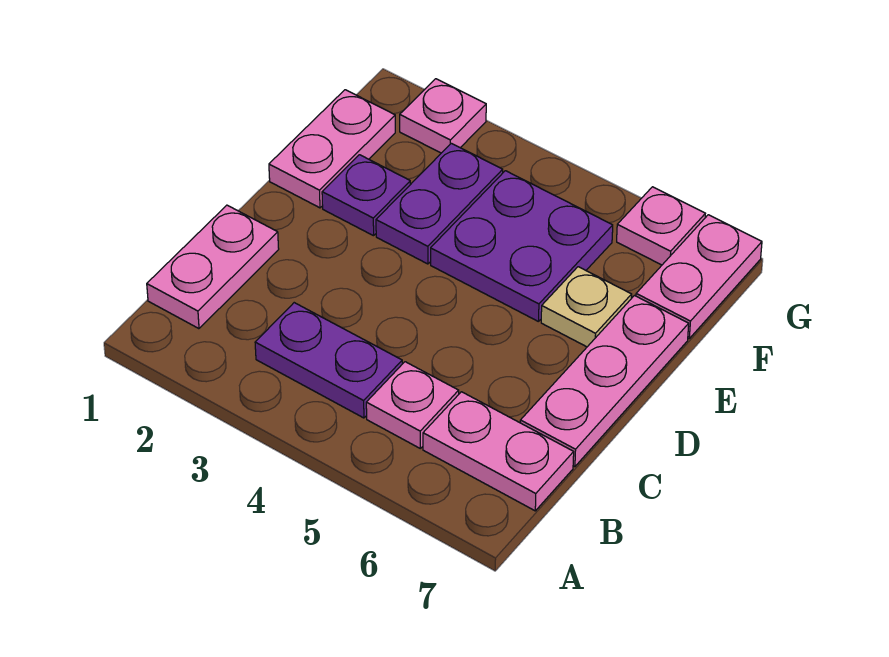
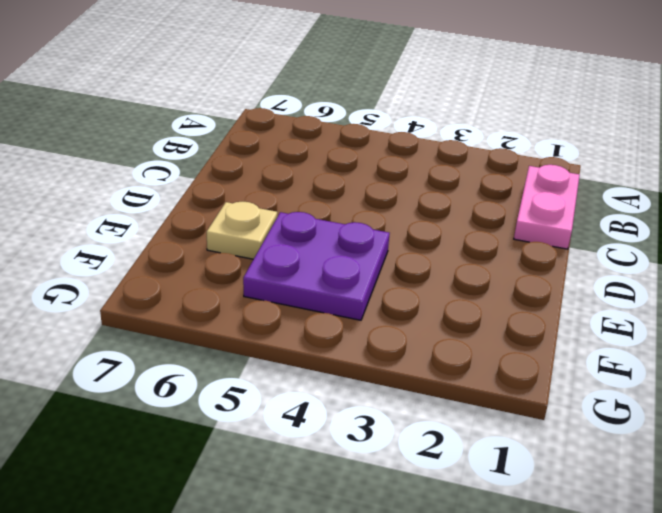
none -> purple 1x2 plate [255,303,402,418]
none -> pink 1x1 plate [366,362,459,448]
none -> pink 1x2 plate [423,392,574,511]

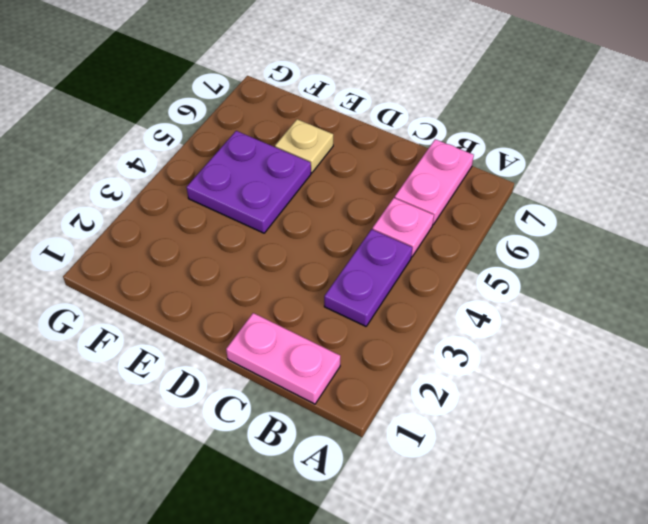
none -> pink 1x3 plate [520,296,689,467]
none -> pink 1x2 plate [269,90,395,208]
none -> purple 1x1 plate [322,155,410,236]

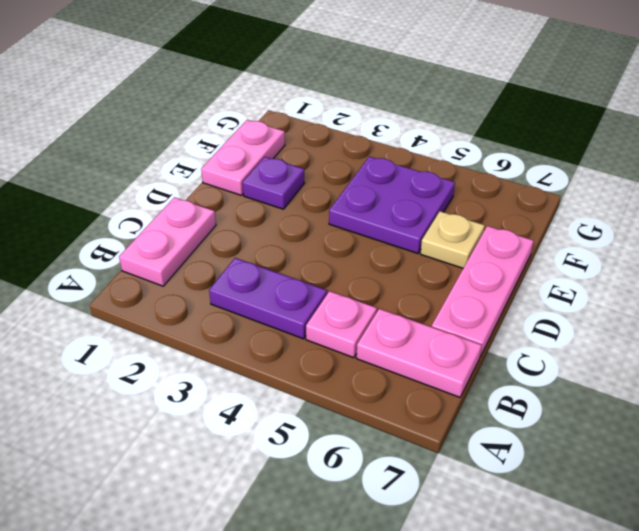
none -> purple 1x2 plate [376,143,503,264]
none -> pink 1x2 plate [636,215,762,338]
none -> pink 1x1 plate [400,79,486,153]

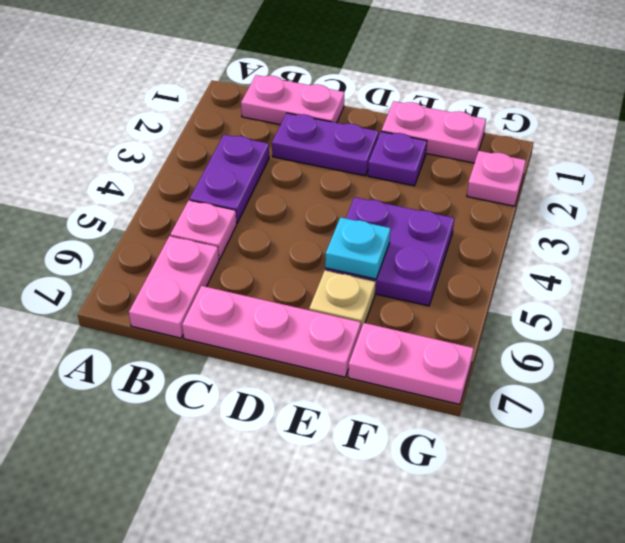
purple 1x2 plate [272,113,379,176] -> purple 1x2 plate moved to [376,143,503,264]
cyan 1x1 plate [325,217,391,279] -> none
none -> pink 1x1 plate [617,187,705,265]

